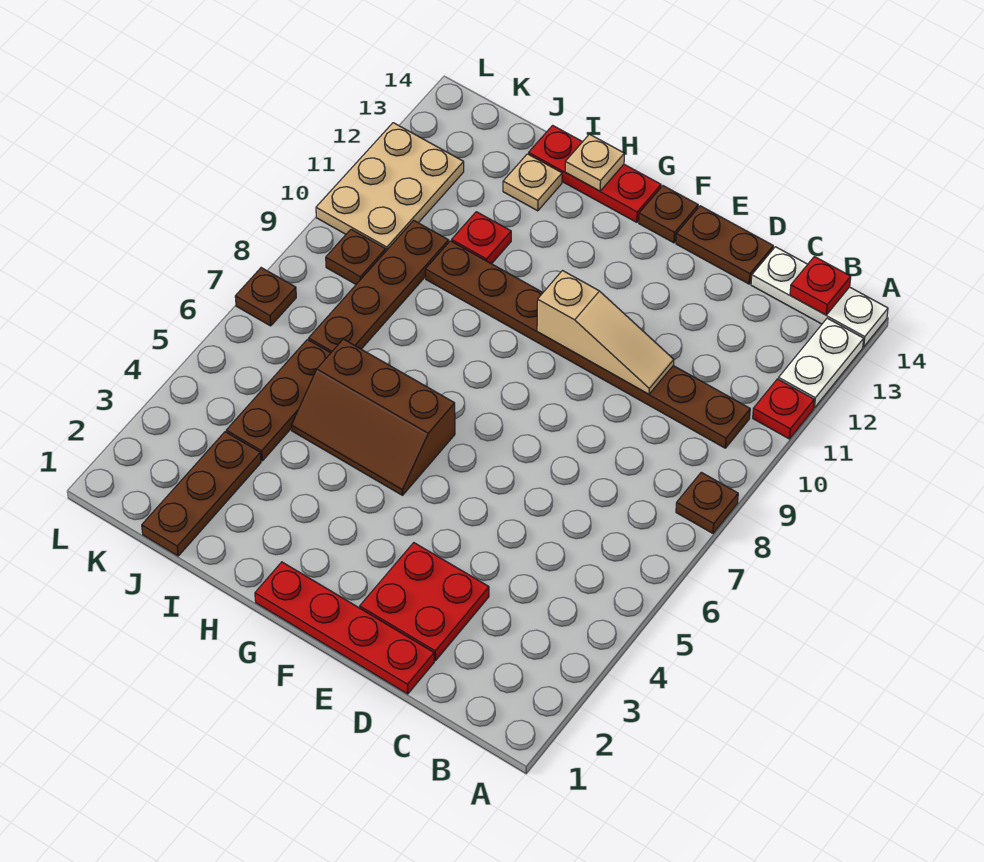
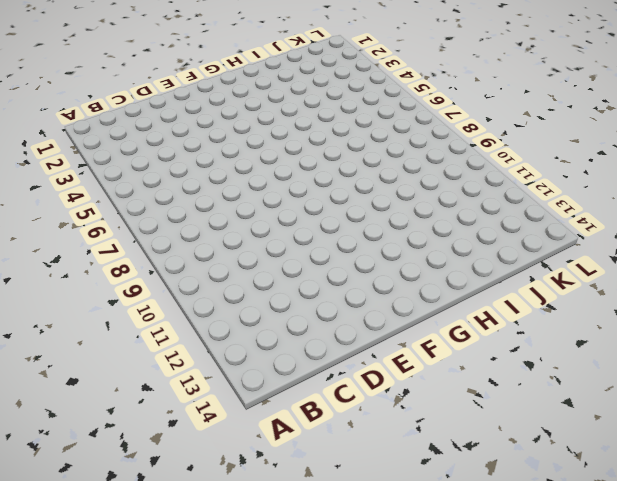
none -> brown 1x1 plate [676,472,738,533]
none -> red 1x1 plate [753,379,814,439]
none -> white 1x2 plate [778,318,864,408]

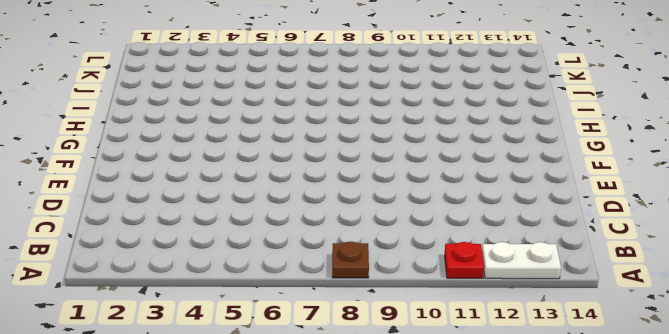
none -> white 1x3 plate [751,247,888,347]
none -> brown 1x8 plate [425,241,750,448]
none -> red 1x4 plate [255,562,434,694]

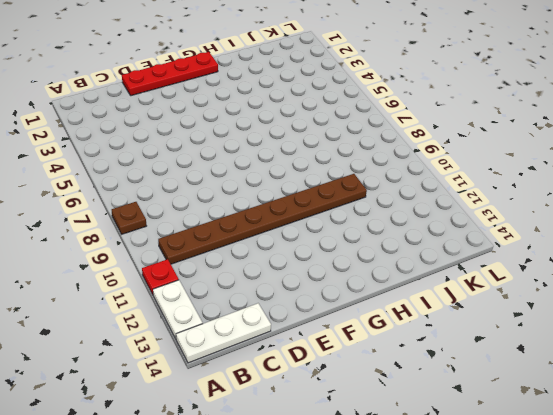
none -> red 2x2 plate [360,543,489,661]
none -> brown 1x2 plate [676,206,773,284]
none -> brown 1x1 plate [639,186,698,243]

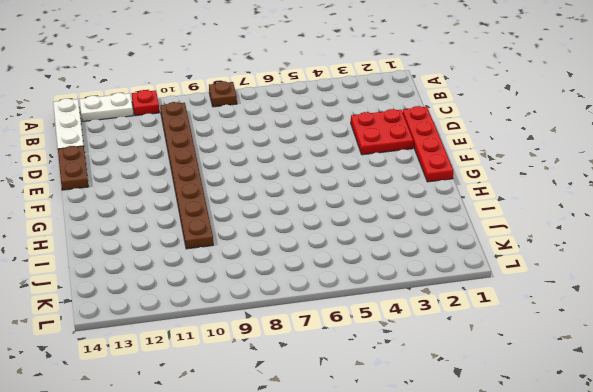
none -> brown 1x1 plate [639,186,698,243]
none -> brown 2x3 slope [291,339,455,495]
none -> red 1x3 plate [529,125,661,222]

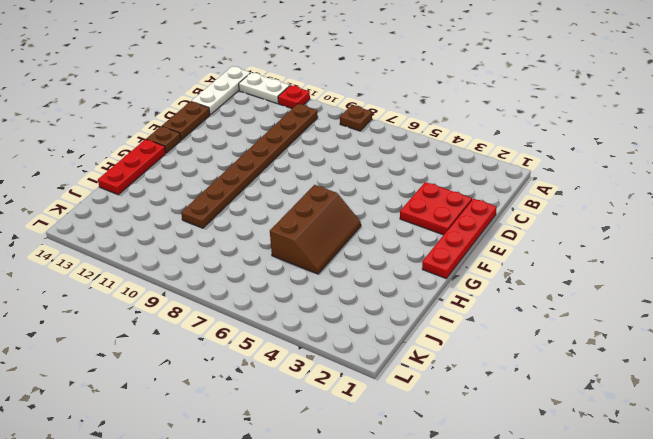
none -> red 1x1 plate [452,212,511,264]
none -> tan 1x1 plate [503,154,562,211]
none -> brown 1x3 plate [142,432,261,556]

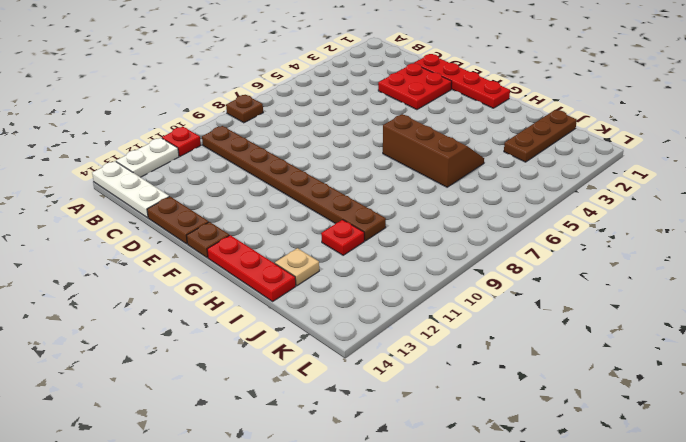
none -> brown 1x3 plate [226,340,330,461]
none -> brown 1x4 plate [309,220,449,353]
none -> brown 1x1 plate [326,229,386,284]

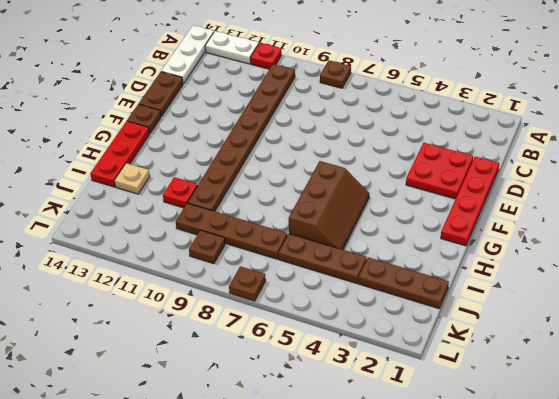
none -> tan 2x3 plate [316,123,464,251]
none -> red 1x1 plate [790,257,851,315]
none -> tan 1x3 slope [537,271,674,394]

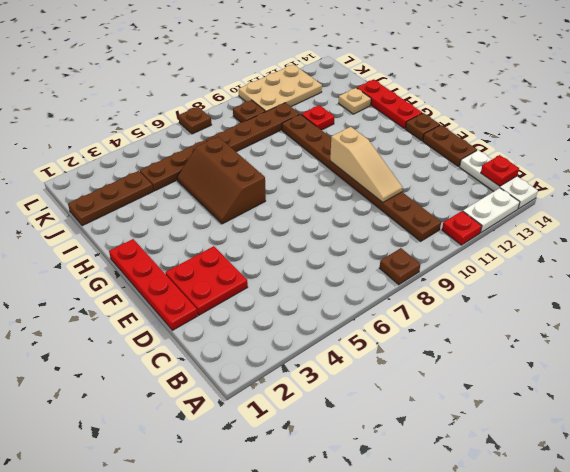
none -> tan 1x1 plate [565,134,624,191]

